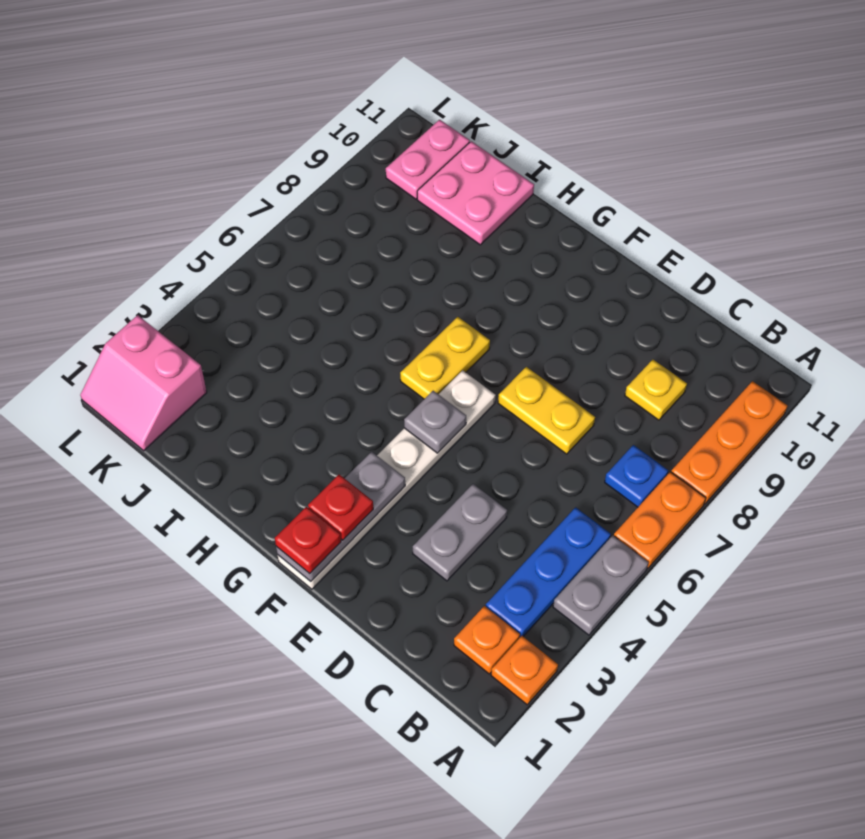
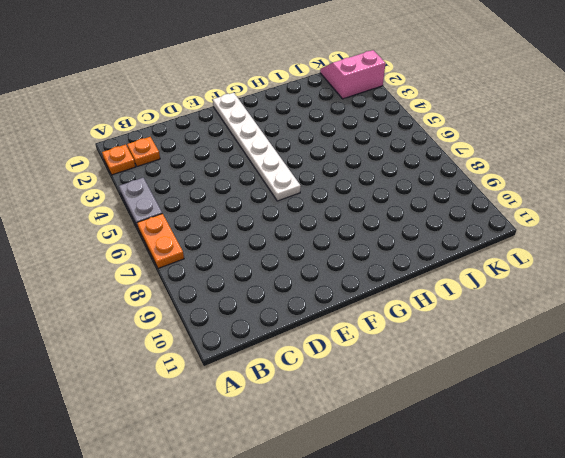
none -> orange 1x3 plate [671,381,787,504]
none -> blue 1x3 plate [486,507,611,637]
none -> blue 1x1 plate [605,445,668,507]

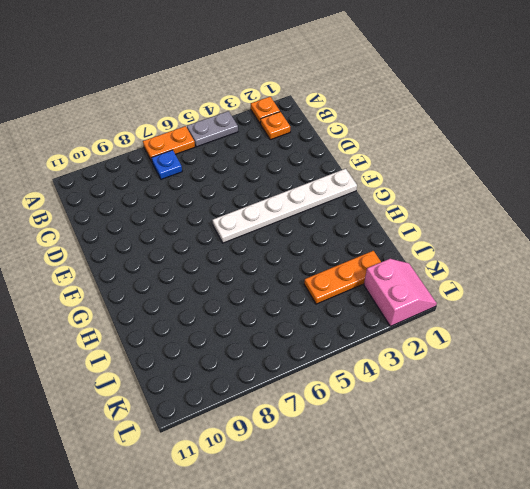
orange 1x3 plate [304,251,381,304] -> orange 1x3 plate moved to [671,381,787,504]
none -> blue 1x3 plate [486,507,611,637]
none -> yellow 1x1 plate [625,360,687,420]
none -> grey 1x2 plate [413,484,507,581]

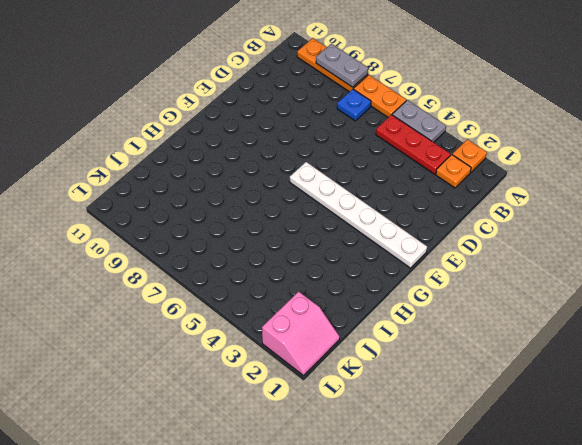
grey 1x2 plate [316,44,368,87] -> grey 1x2 plate moved to [413,484,507,581]
red 1x3 plate [376,115,451,174] -> blue 1x3 plate [486,507,611,637]
none -> yellow 1x1 plate [625,360,687,420]
none -> yellow 1x2 plate [498,367,595,454]
none -> yellow 1x2 plate [400,317,490,399]

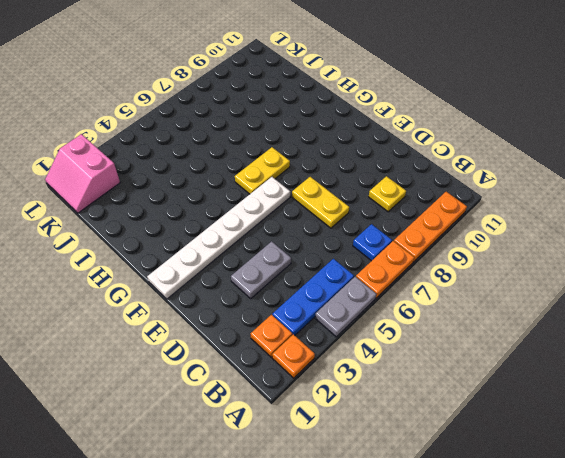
none -> pink 2x2 plate [417,141,534,245]
none -> pink 1x2 plate [386,120,470,199]
none -> grey 1x3 plate [276,452,405,581]

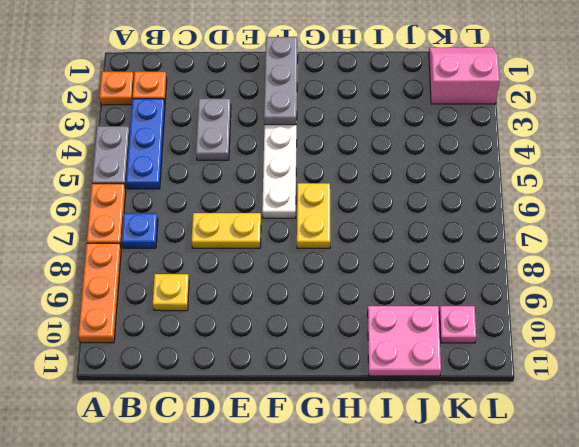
pink 1x1 plate [439,306,476,343] -> pink 1x2 plate [386,120,470,199]
none -> grey 1x1 plate [404,391,466,453]
none -> red 1x1 plate [275,507,341,574]
none -> red 1x1 plate [308,475,373,540]

